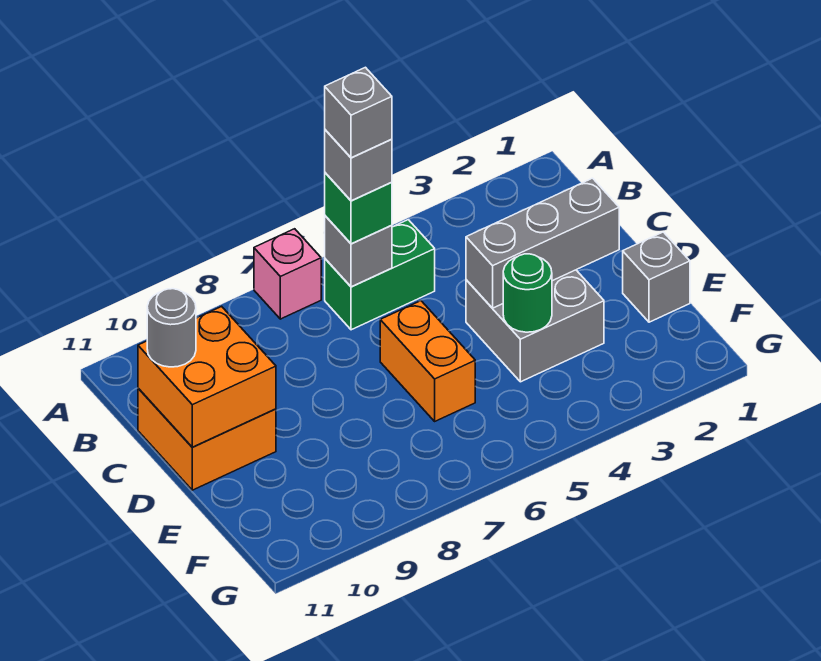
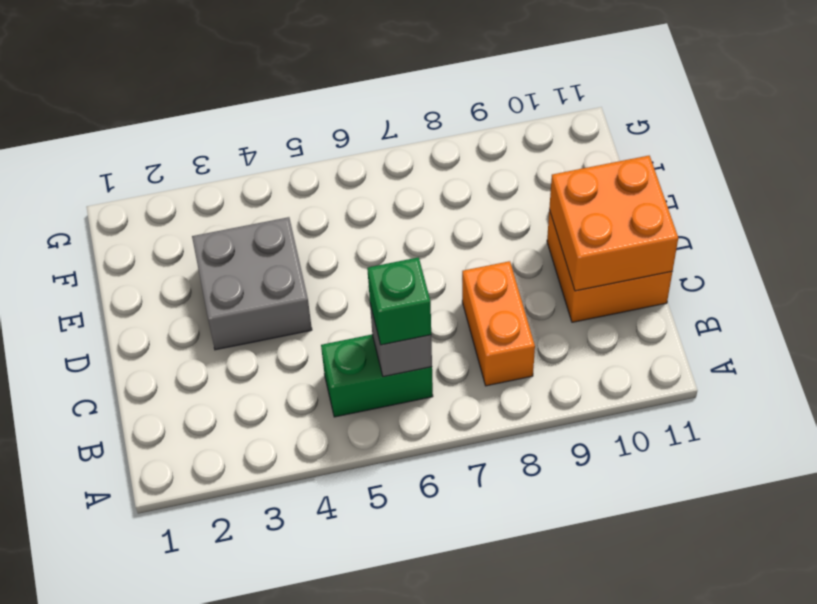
orange 1x2 brick [462,261,535,386] -> orange 1x2 brick moved to [380,301,475,421]
none -> pink 1x1 brick [254,229,321,319]
none -> grey 1x1 brick [623,232,690,322]
none -> grey 1x3 brick [466,178,619,308]

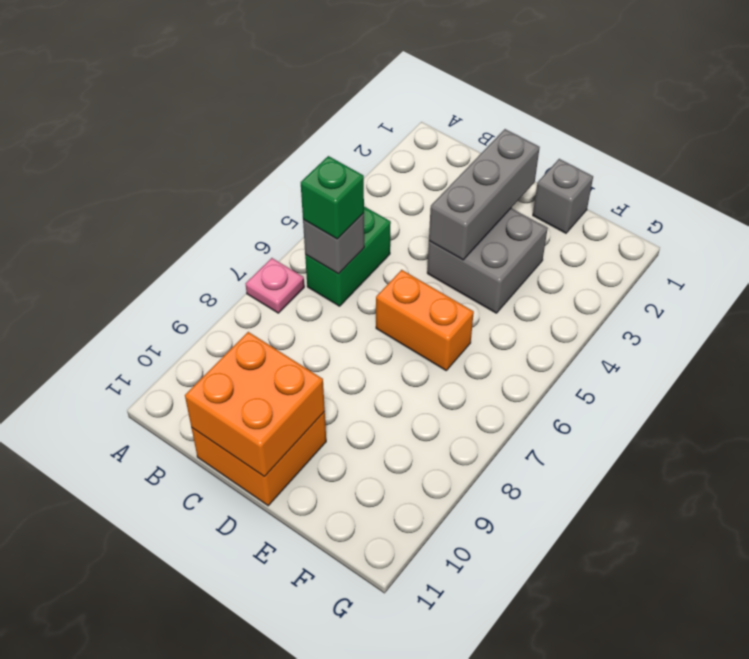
pink 1x1 plate [246,258,304,313] -> pink 1x1 brick [254,229,321,319]
none -> green 1x1 round brick [503,254,552,332]
none -> grey 1x1 round brick [147,289,196,367]
none -> grey 1x1 brick [325,130,392,201]

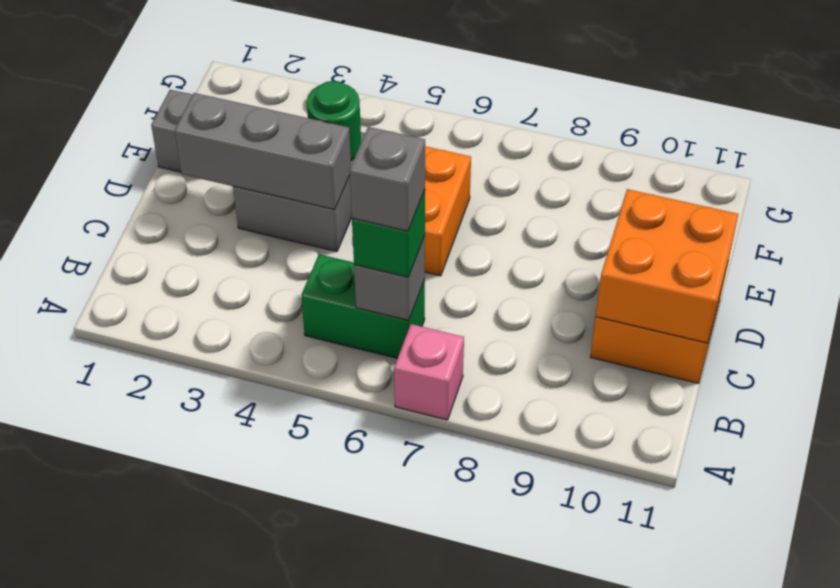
none -> grey 1x1 round brick [147,289,196,367]
none -> grey 1x1 brick [325,67,392,158]

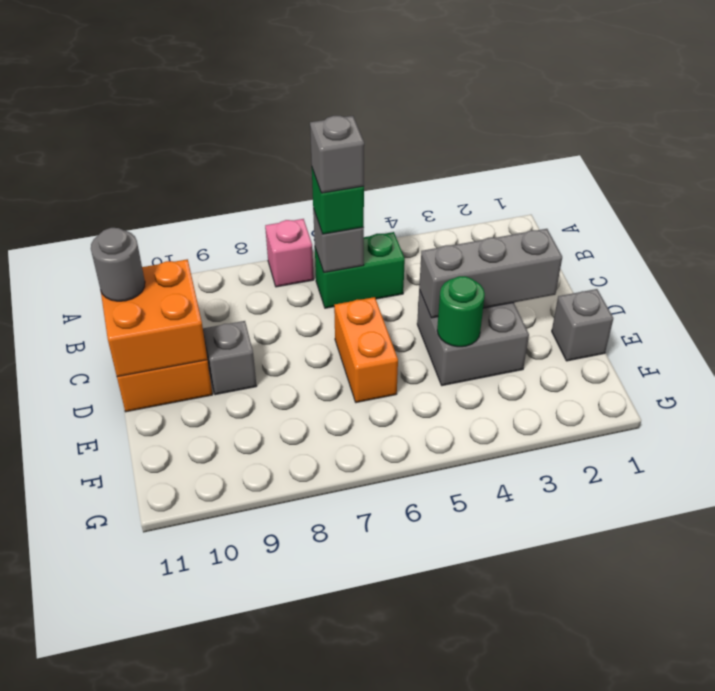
grey 1x1 brick [203,321,256,395] -> grey 1x1 brick moved to [325,67,392,158]

